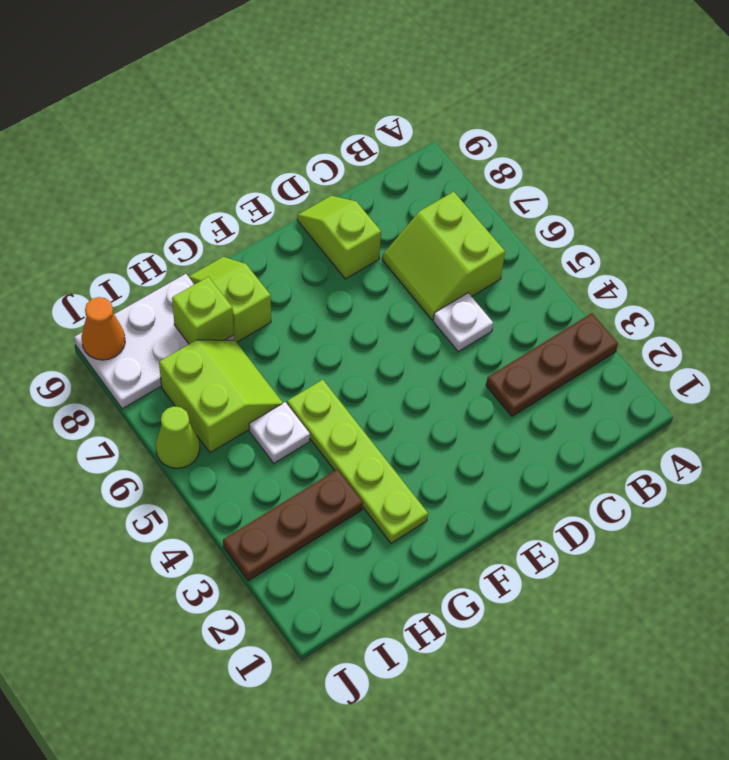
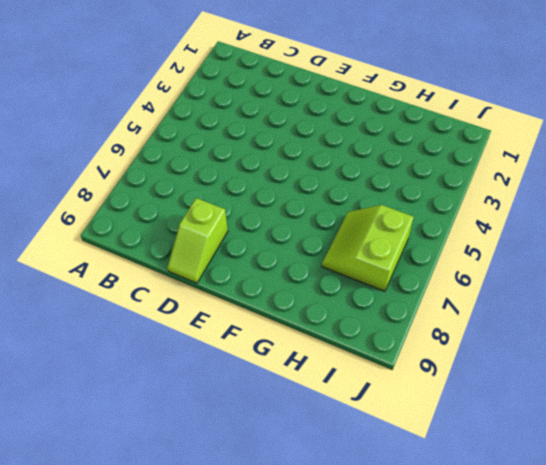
none -> brown 1x3 plate [486,313,618,416]
none -> lime 2x2 slope [382,192,505,320]
none -> white 1x1 plate [433,293,493,352]

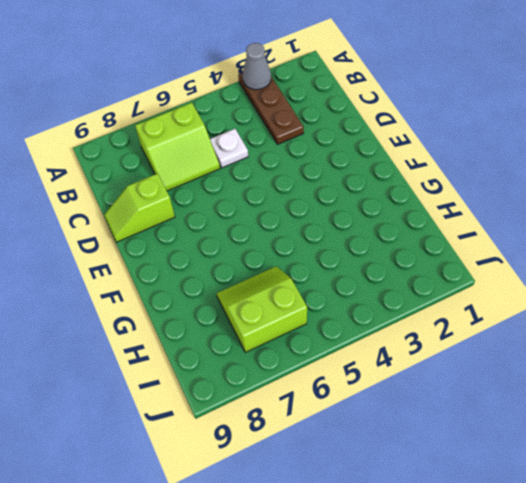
grey 1x1 cone [243,43,271,90] -> none
none -> lime 1x4 plate [287,380,428,543]
none -> lime 1x2 slope [188,257,271,342]
none -> brown 1x3 plate [223,469,363,581]

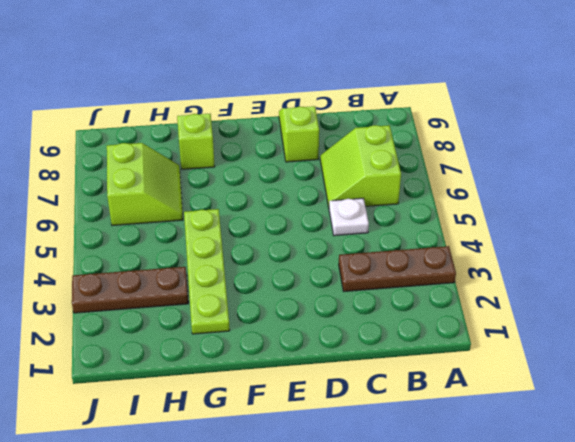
none -> white 1x1 plate [249,402,310,463]
none -> white 2x3 plate [74,274,234,409]
none -> lime 1x1 cone [156,406,200,468]

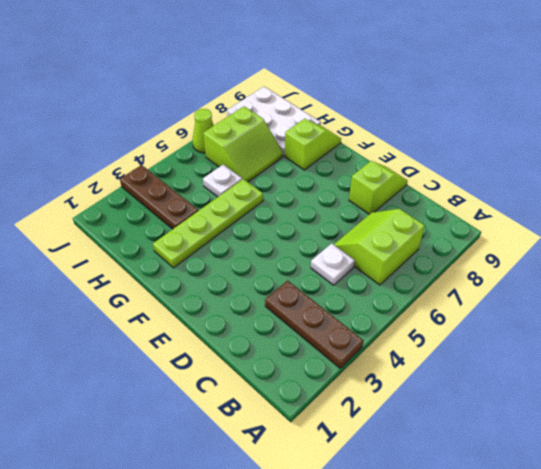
none -> lime 1x1 brick [172,277,234,344]
none -> orange 1x1 cone [82,297,125,360]

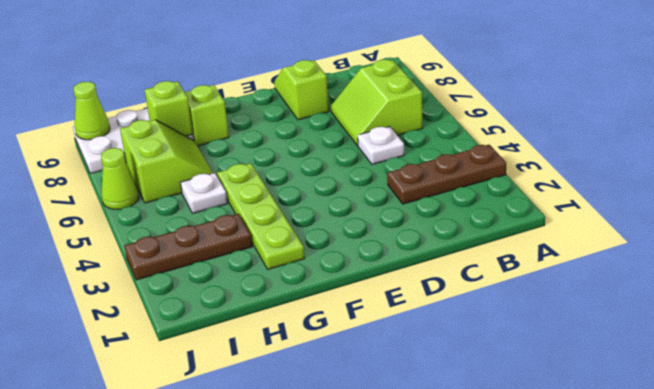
lime 1x1 cone [74,82,110,140] -> orange 1x1 cone [82,297,125,360]

